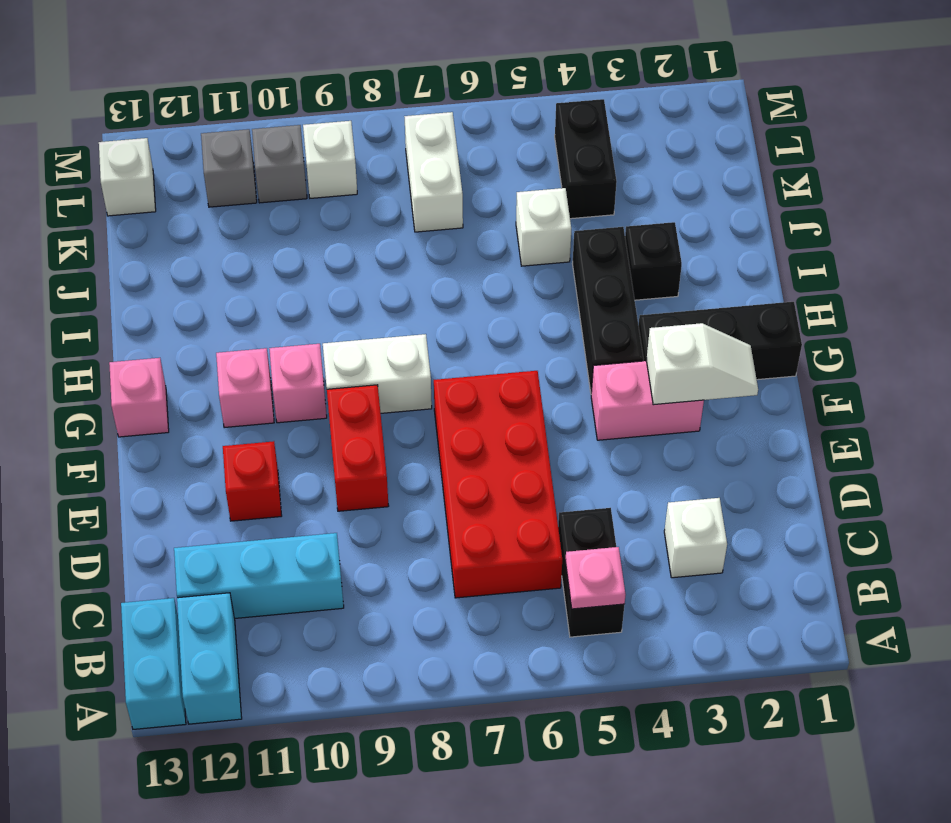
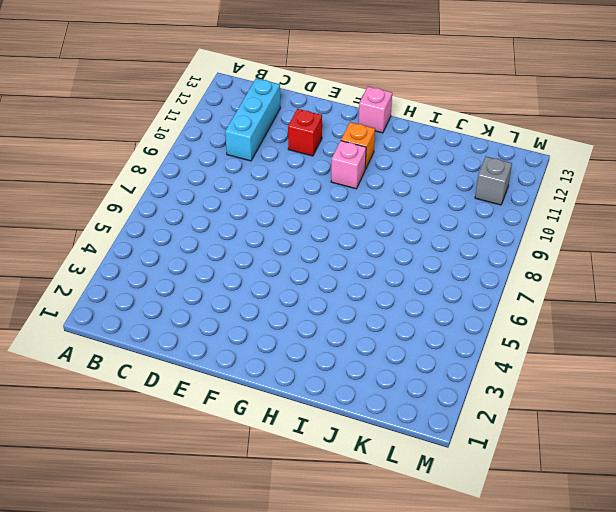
orange 1x1 brick [341,122,375,169] -> pink 1x1 brick [216,348,274,428]
none -> cyan 1x2 brick [177,593,242,724]
none -> cyan 1x2 brick [121,598,186,729]
none -> black 1x2 brick [558,508,625,637]

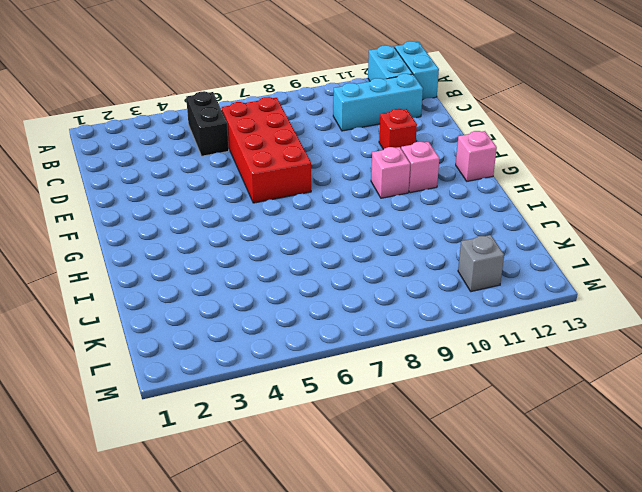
none -> white 1x1 brick [664,498,727,578]
none -> red 1x2 brick [327,385,389,511]
none -> pink 1x2 brick [591,361,704,440]

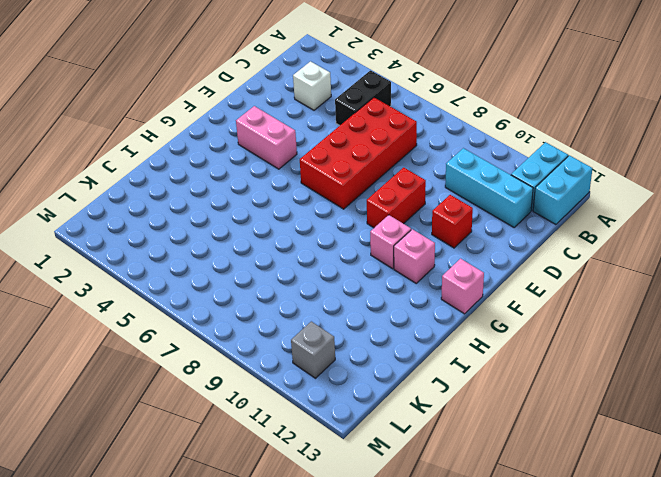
none -> black 1x3 brick [638,302,802,380]
none -> black 1x3 brick [572,227,643,392]
none -> white 1x2 brick [323,334,432,413]

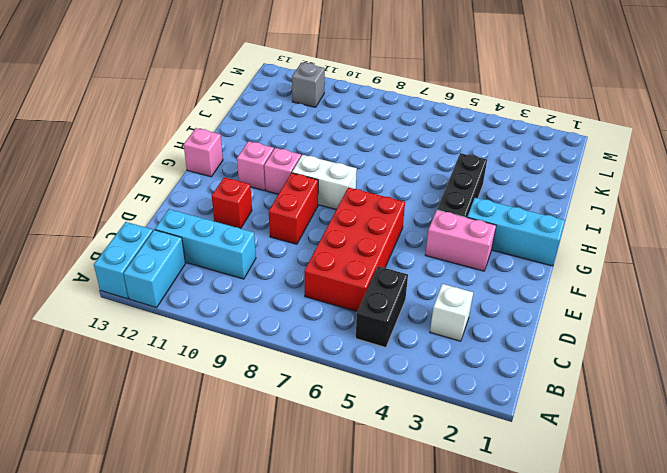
cyan 1x3 brick [467,198,565,266] -> black 1x3 brick [638,302,802,380]
none -> black 1x1 brick [625,222,682,300]
none -> white 1x1 brick [516,188,571,266]
none -> black 1x2 brick [555,99,617,219]

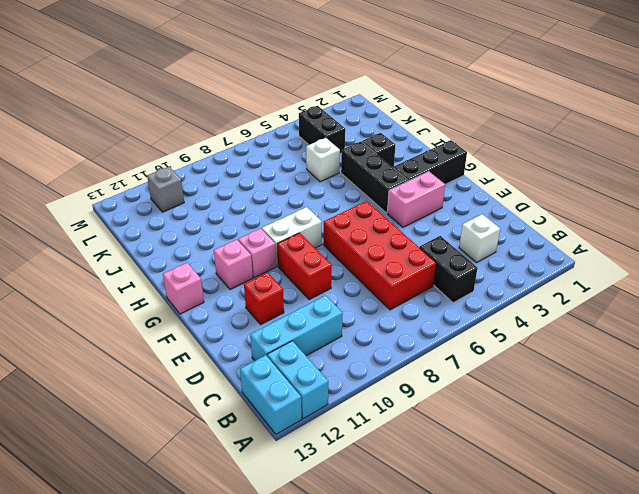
none -> white 1x2 brick [404,112,463,232]
none -> white 1x1 brick [303,121,357,198]
none -> grey 1x1 brick [252,125,307,203]

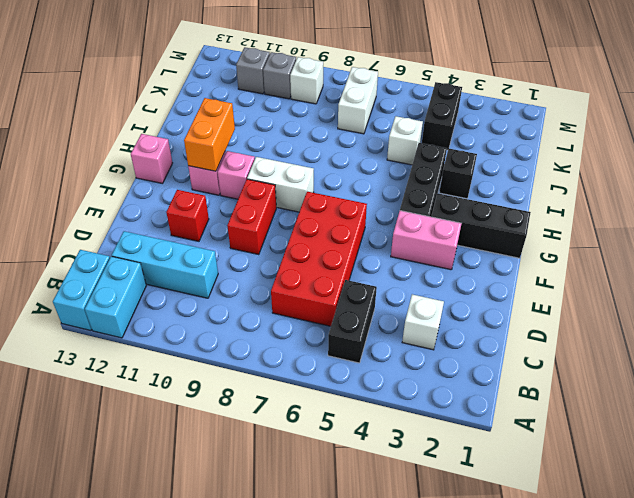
orange 1x2 brick [184,98,235,171] -> none
none -> white 1x1 brick [99,138,156,216]
none -> pink 1x1 plate [565,547,625,609]
none -> white 1x2 slope [646,323,758,405]

